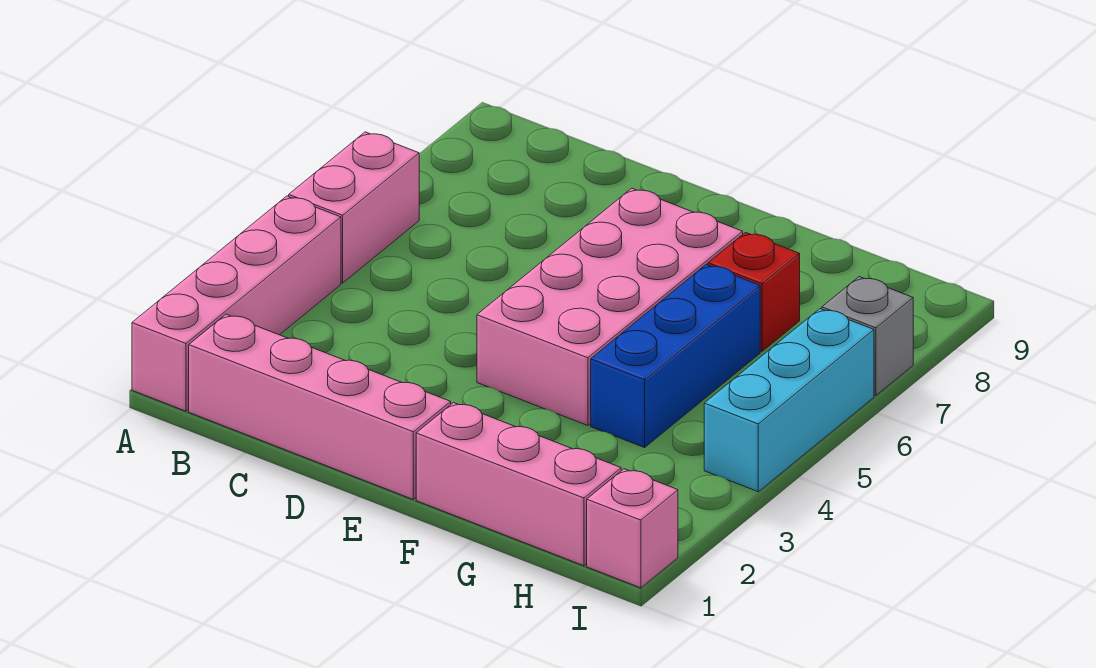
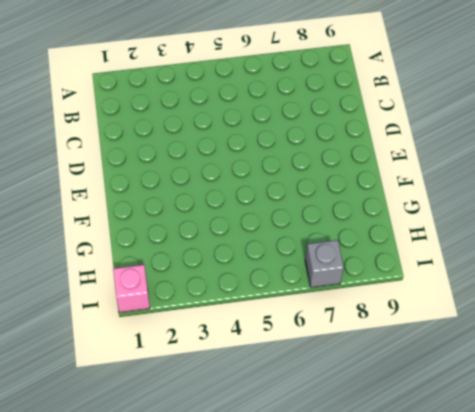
none -> pink 1x4 brick [132,196,341,411]
none -> pink 1x2 brick [289,132,419,283]

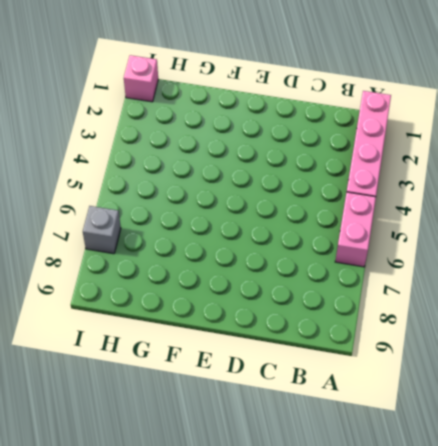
none -> pink 1x4 brick [189,314,451,499]
none -> pink 2x4 brick [477,188,743,426]

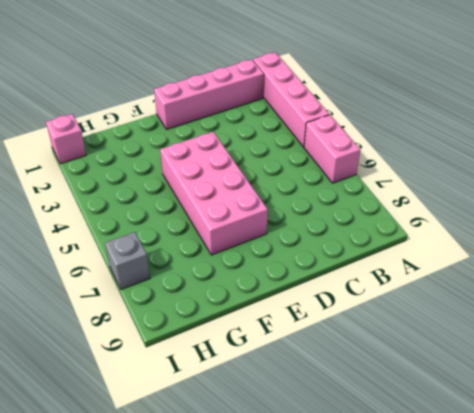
none -> pink 1x3 brick [416,403,621,566]
none -> blue 1x3 brick [591,264,760,448]

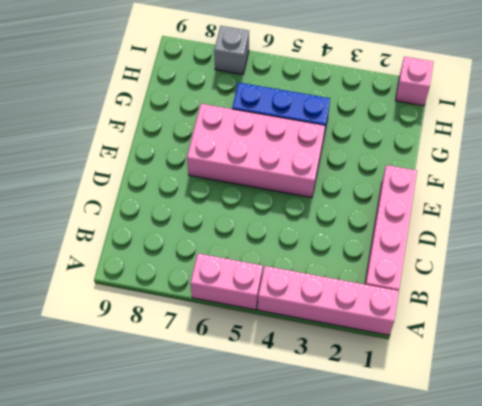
none -> pink 1x3 brick [416,403,621,566]
none -> red 1x1 brick [708,232,800,351]

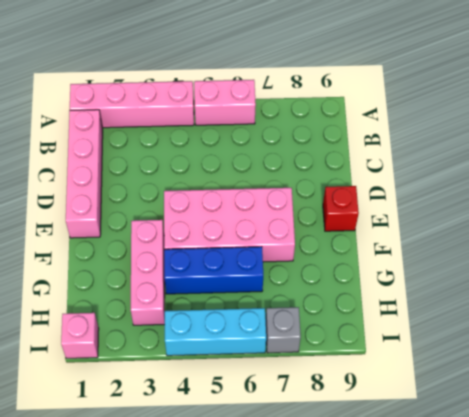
red 1x1 brick [323,186,359,231] -> red 1x1 brick moved to [708,232,800,351]
pink 1x3 brick [131,220,165,325] -> pink 1x3 brick moved to [416,403,621,566]

